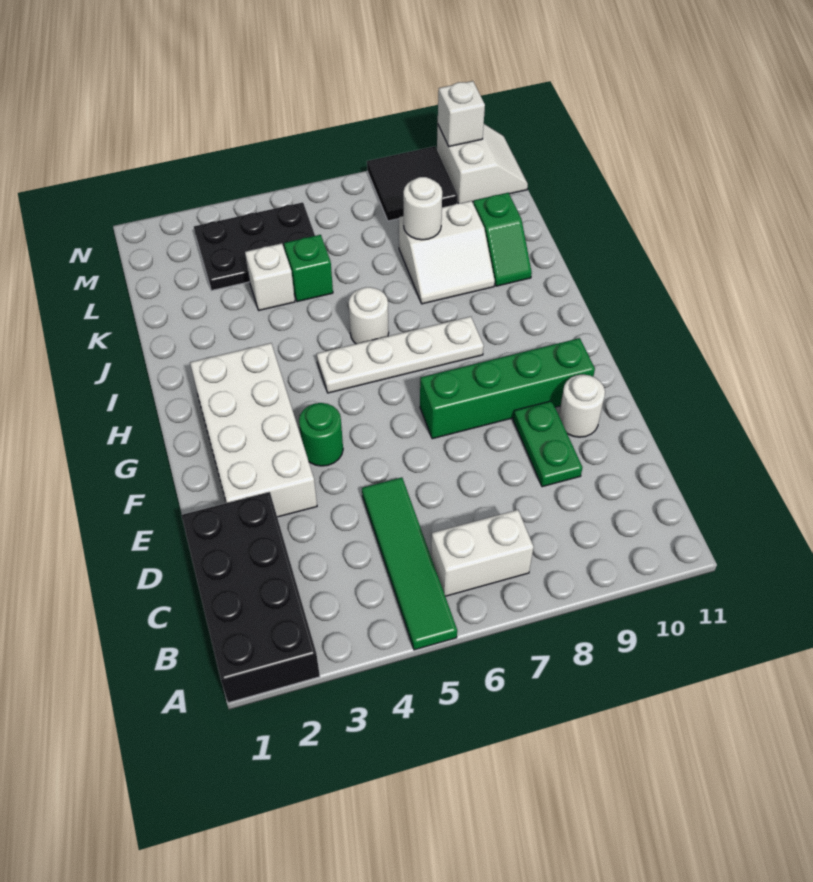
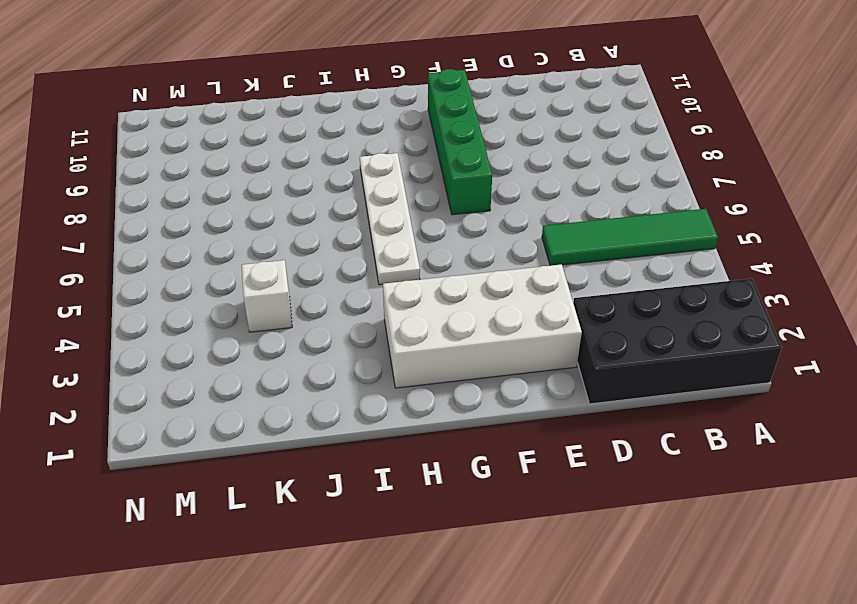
none -> white 1x2 brick [431,510,534,596]
none -> green 1x2 plate [513,401,582,487]
none -> white 1x1 round brick [559,375,605,437]

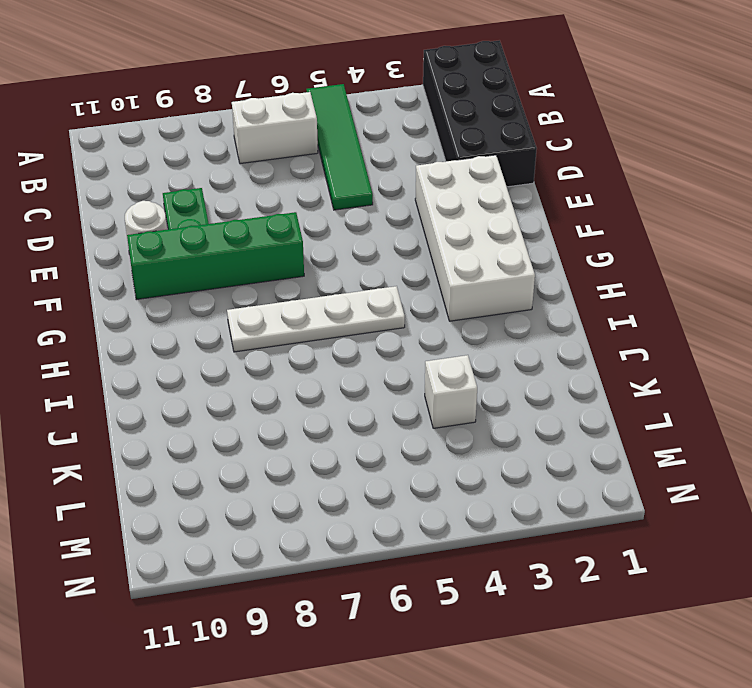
none -> green 1x1 round brick [299,403,343,466]
none -> white 1x1 round brick [349,287,389,344]
none -> white 2x2 slope [399,201,495,304]

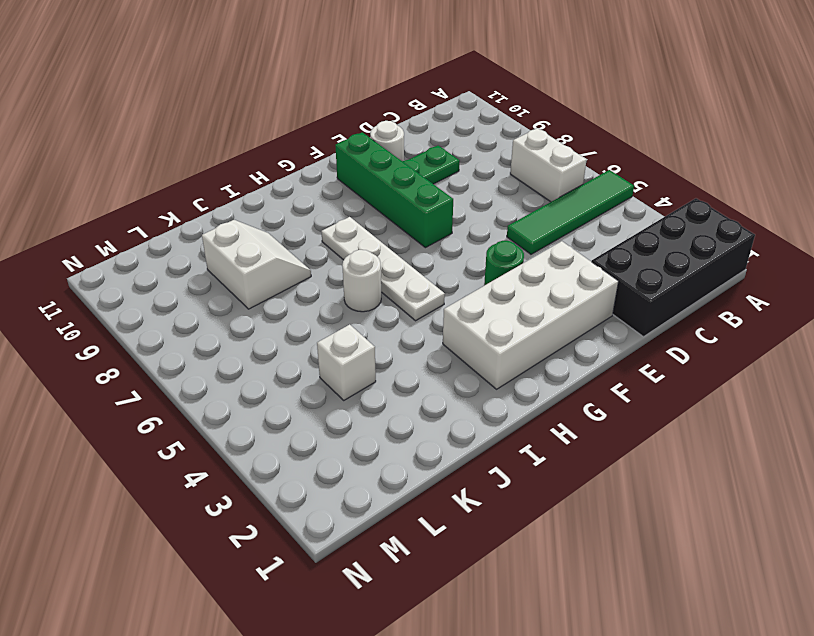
none -> green 1x2 slope [473,193,532,286]
none -> green 1x1 brick [284,235,333,302]
none -> black 2x3 plate [194,202,315,291]

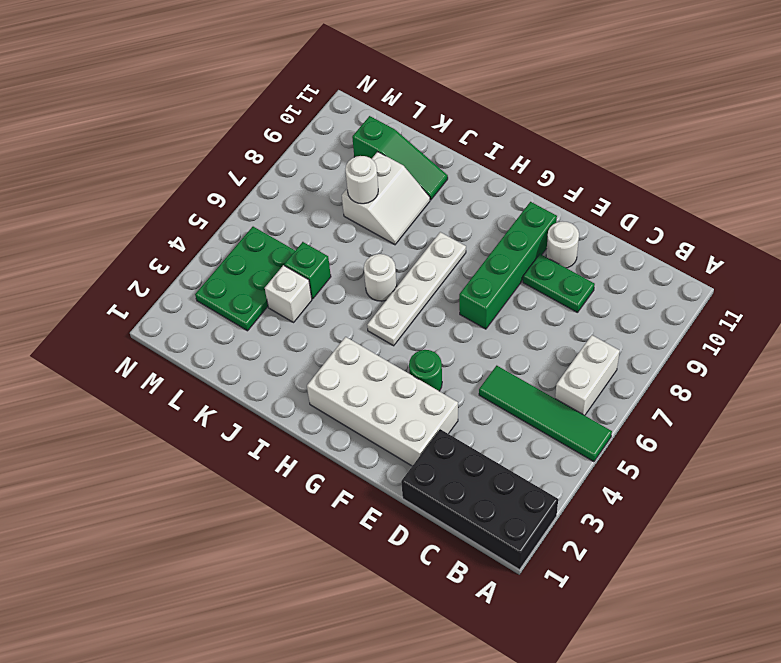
green 1x3 slope [352,116,448,200] -> green 1x2 slope [473,193,532,286]
green 2x3 plate [195,227,295,331] -> black 2x3 plate [194,202,315,291]
none -> black 2x2 tile [367,146,458,221]
none -> white 2x2 slope [437,124,528,204]
none -> white 1x1 brick [438,81,485,147]

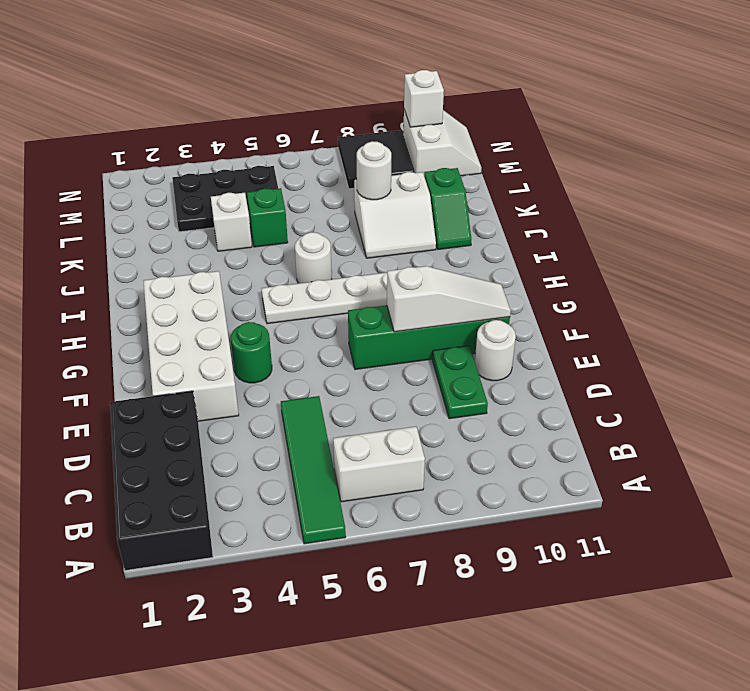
white 1x3 slope [387,266,511,332] -> none

